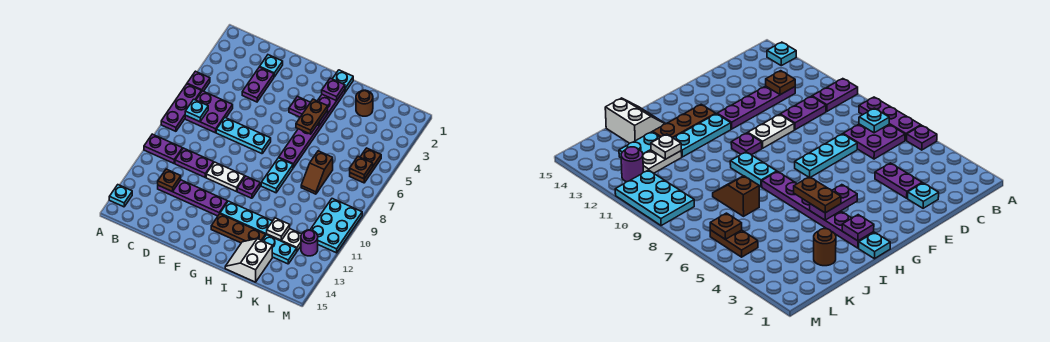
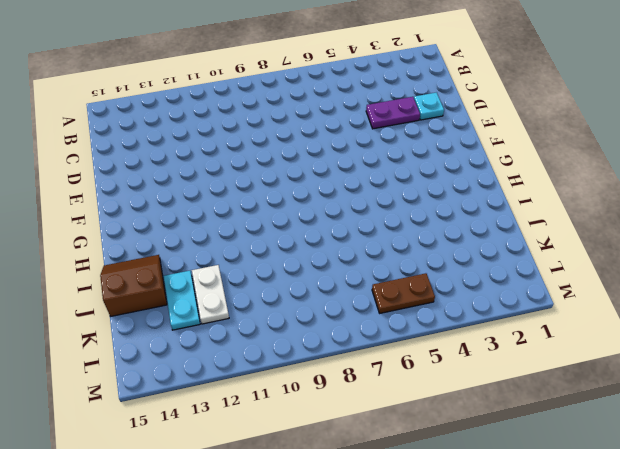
brown 2x2 slope [100,255,167,316] -> white 2x2 slope [225,239,272,282]
none -> purple 1x1 plate [187,71,210,92]
none -> purple 1x3 plate [161,84,201,131]
none -> purple 1x2 plate [144,134,183,163]
none -> cyan 1x1 plate [109,185,132,207]

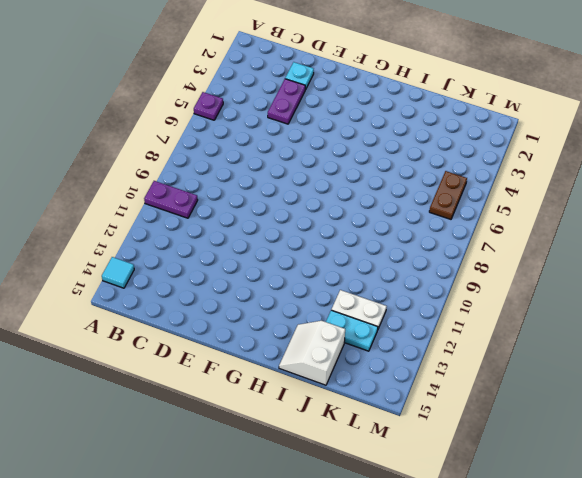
cyan 1x1 tile [102,257,134,288] -> cyan 1x1 plate [109,185,132,207]
none -> purple 1x3 plate [161,84,201,131]
none -> purple 2x2 plate [185,91,233,133]
none -> purple 1x2 plate [175,148,214,177]
none -> purple 1x4 plate [158,180,227,216]

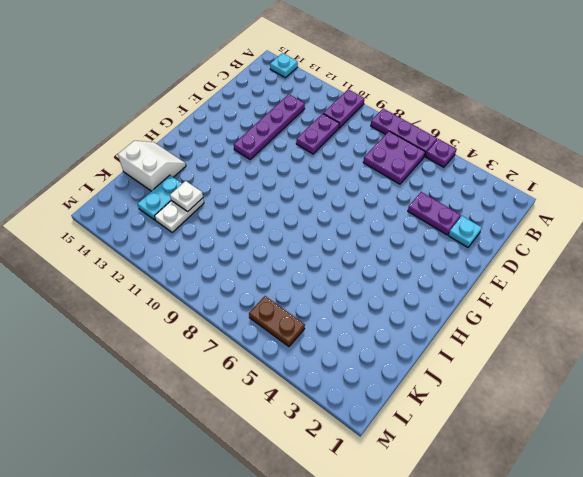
none -> cyan 1x3 plate [216,118,271,154]
none -> white 1x2 plate [206,162,245,191]
none -> purple 1x1 plate [237,176,260,198]
none -> cyan 1x3 plate [220,201,272,235]

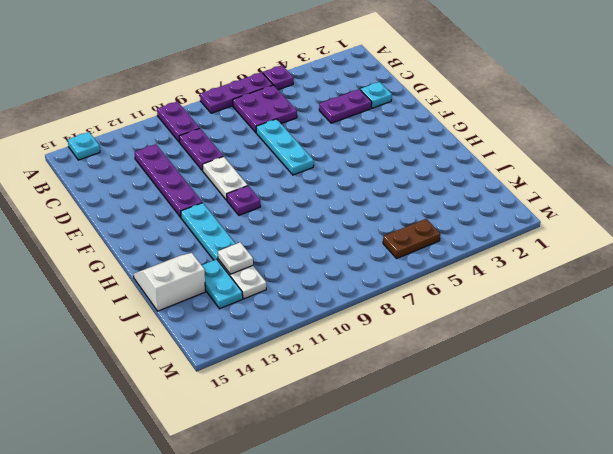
none -> brown 1x3 plate [211,214,266,243]
none -> cyan 1x1 plate [333,70,353,92]
none -> purple 1x6 plate [279,89,345,168]
none -> cyan 1x2 plate [261,158,293,193]

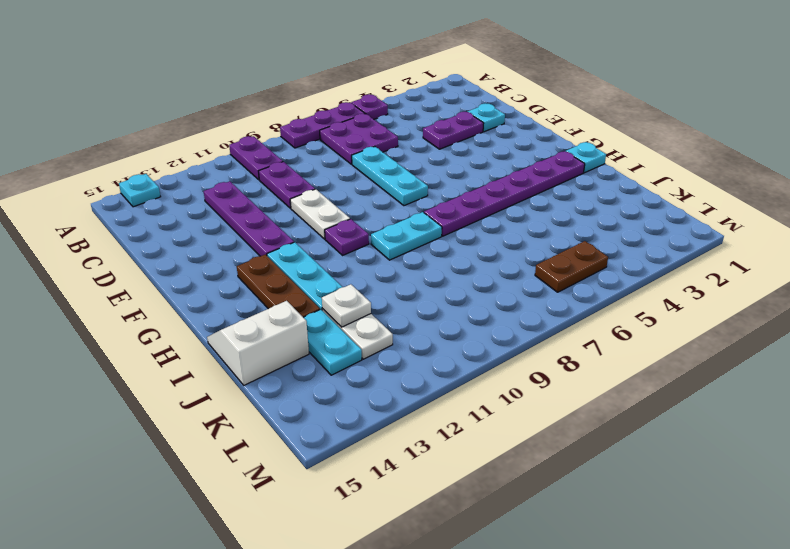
none -> brown 1x1 round brick [356,90,373,116]
none -> brown 1x2 slope [301,151,333,194]
none -> cyan 2x3 plate [310,199,362,253]
none -> purple 1x1 round brick [301,230,318,256]

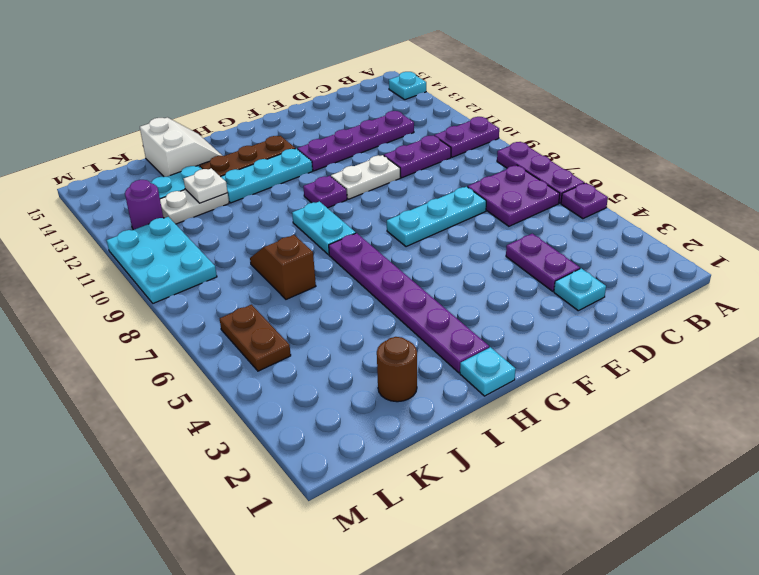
none -> cyan 1x1 plate [185,99,208,122]
none -> brown 1x1 plate [158,169,181,192]
none -> purple 1x2 plate [289,96,328,126]
none -> purple 1x1 plate [322,78,345,101]

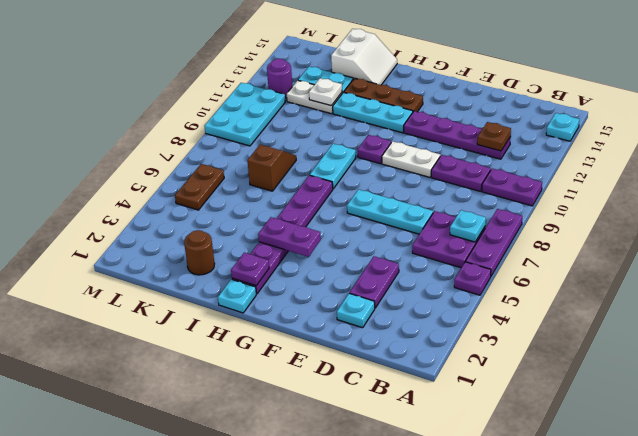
none -> brown 1x1 plate [350,157,373,179]
none -> brown 1x2 plate [296,99,328,134]

